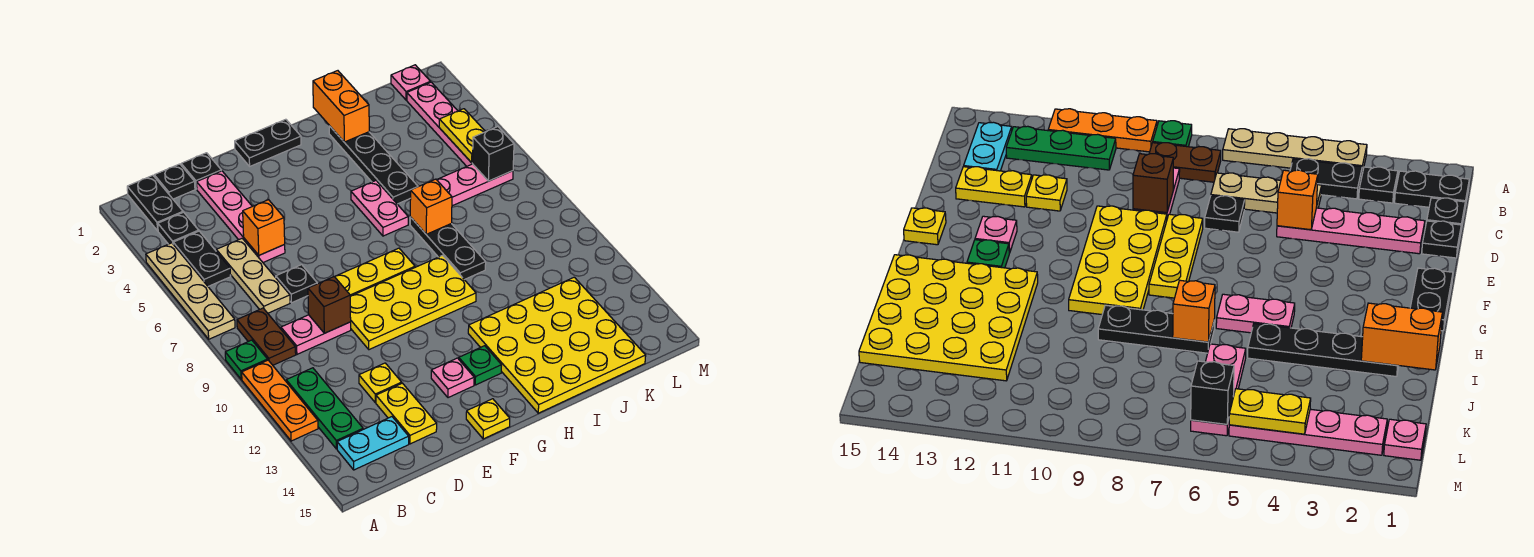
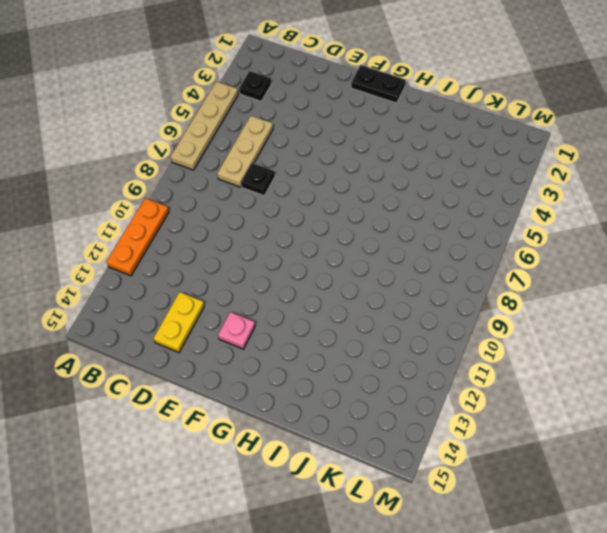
none -> green 1x1 plate [225,340,268,379]
none -> black 1x2 plate [127,175,183,231]
none -> black 1x2 plate [173,231,231,286]
none -> brown 1x2 plate [237,308,296,365]

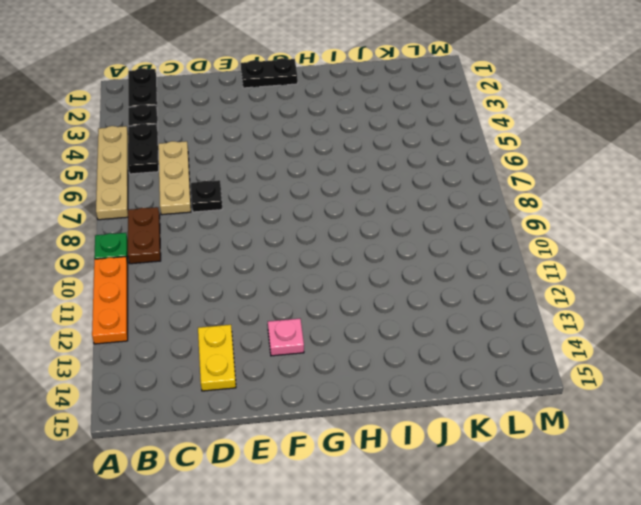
none -> green 1x3 plate [286,368,363,449]
none -> cyan 1x2 plate [337,417,409,470]
none -> black 1x1 plate [154,164,195,199]
none -> pink 1x2 plate [281,315,351,354]

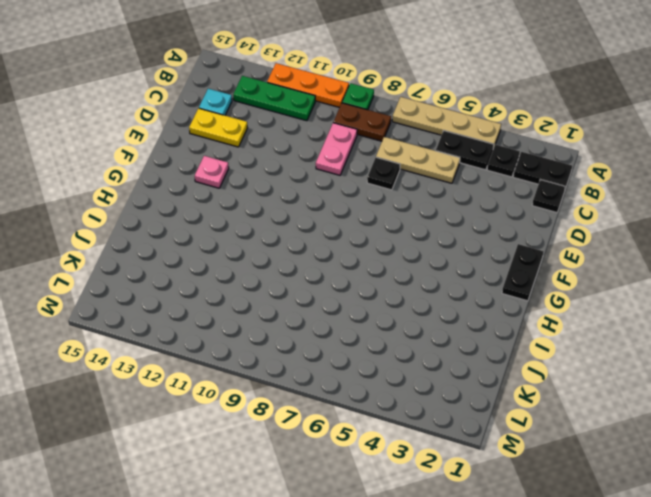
cyan 1x1 plate [199,89,232,115] -> cyan 1x2 plate [337,417,409,470]
none -> black 1x1 plate [181,153,221,189]
none -> pink 1x4 plate [197,171,285,262]
none -> yellow 1x1 plate [359,363,402,403]
none -> yellow 1x3 plate [335,248,415,296]

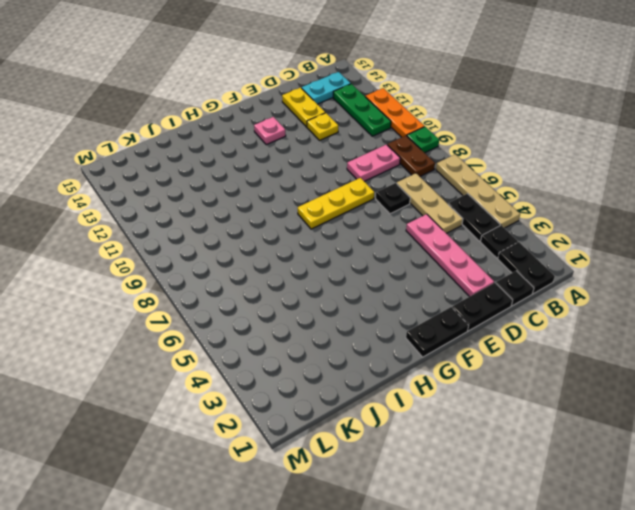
black 1x2 plate [452,283,513,331] -> black 1x1 plate [181,153,221,189]
none -> yellow 2x4 plate [350,255,476,350]
none -> yellow 1x1 plate [466,399,510,439]
none -> green 1x1 plate [459,346,502,385]
none -> pink 1x2 plate [351,181,408,236]

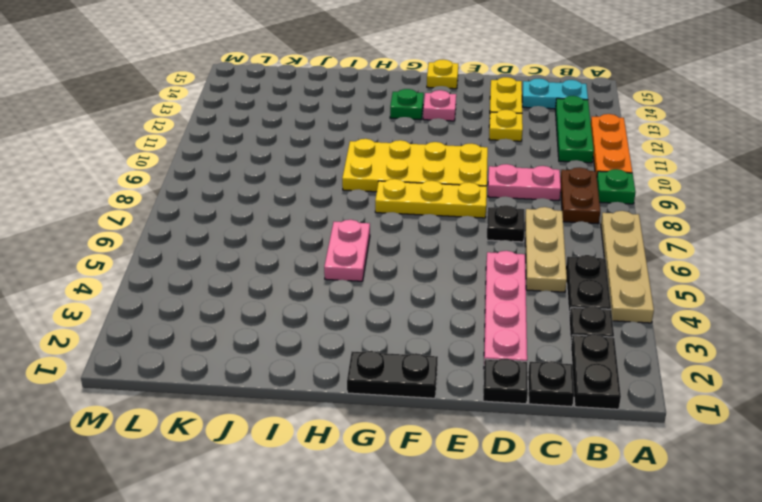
none -> yellow 4x4 plate [468,277,646,413]
none -> black 1x4 plate [329,126,418,204]
none -> black 1x3 plate [410,217,486,280]
none -> pink 1x3 plate [437,164,513,206]

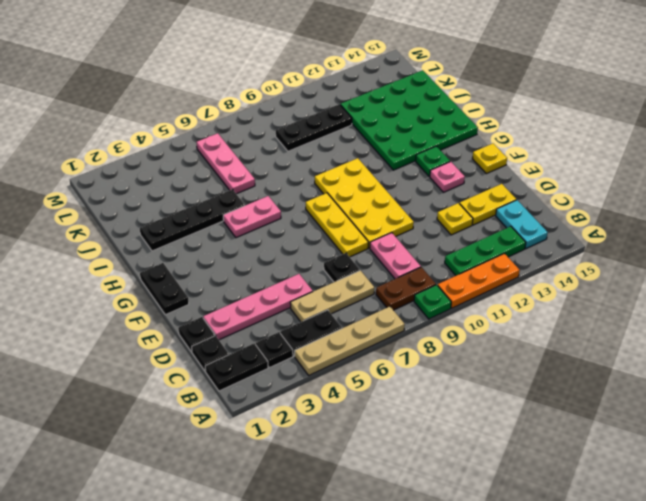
green 4x4 plate [340,70,478,170] -> yellow 4x4 plate [468,277,646,413]
black 1x3 plate [276,104,352,151] -> black 1x3 plate moved to [410,217,486,280]
none -> pink 1x1 plate [391,65,431,100]
none -> pink 1x4 plate [407,82,472,166]
none -> orange 1x1 brick [243,200,285,255]
none -> brown 1x1 brick [308,277,351,333]

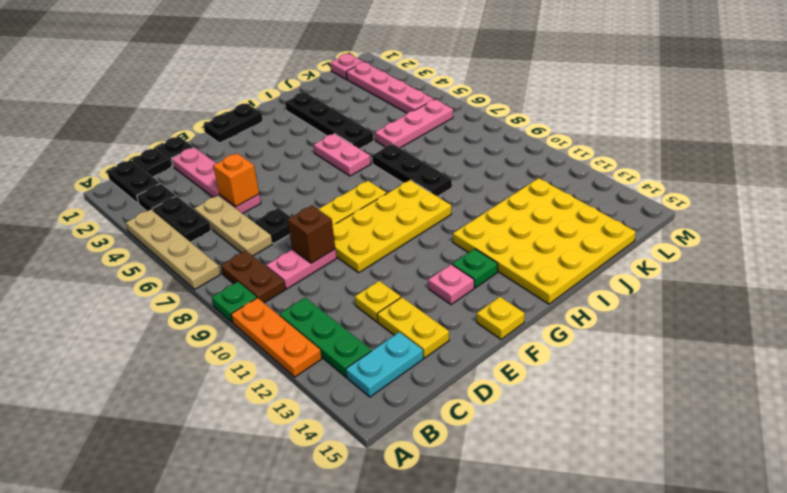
none -> orange 1x2 brick [313,71,369,142]
none -> orange 1x1 brick [410,179,452,234]
none -> yellow 1x2 plate [439,109,485,163]
none -> black 1x1 brick [472,127,514,181]

